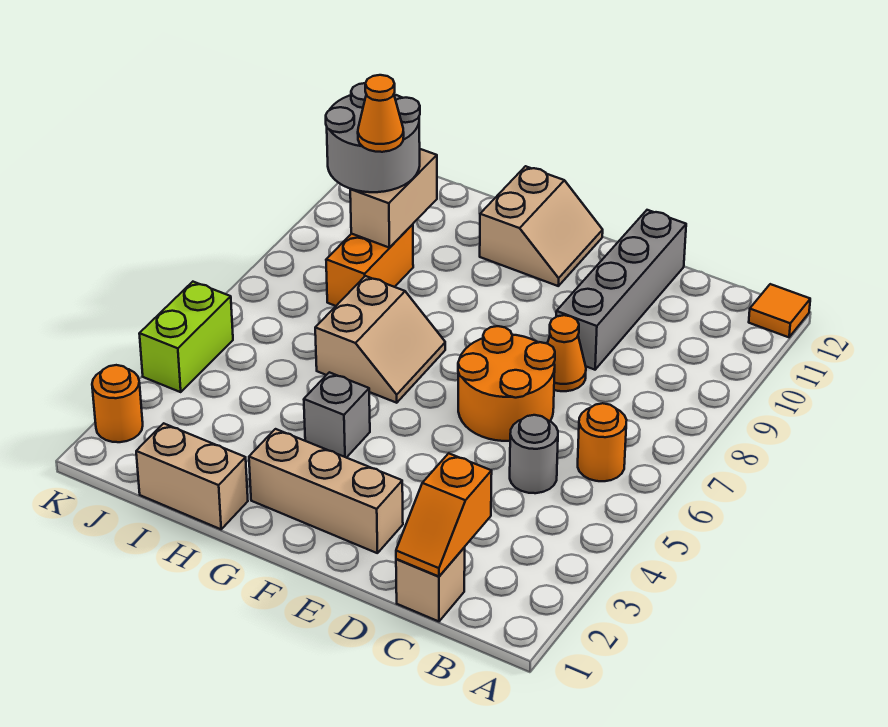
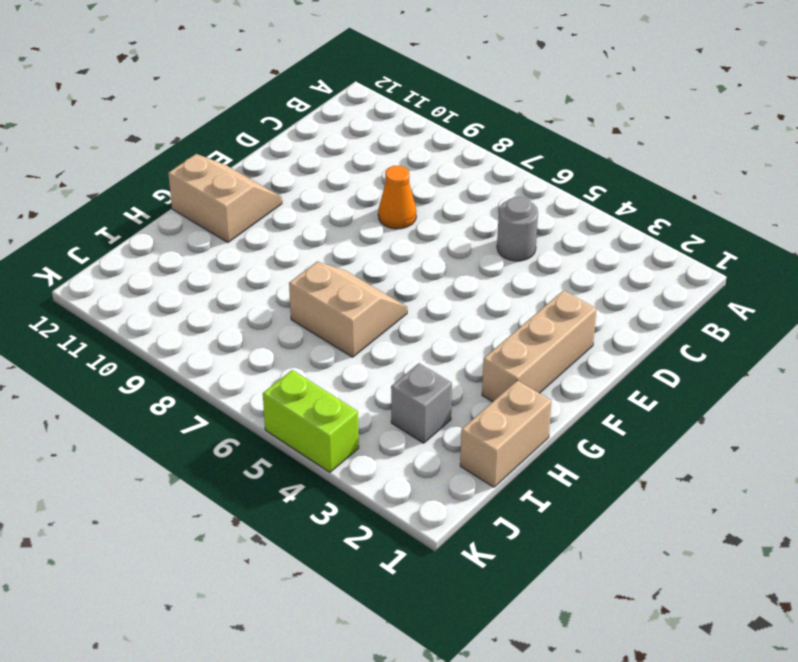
grey 1x1 brick [391,363,452,443] -> grey 1x1 brick moved to [304,372,370,458]
none -> orange 1x1 tile [749,284,810,337]
none -> orange 1x1 round brick [578,403,627,481]
none -> tan 1x1 brick [396,547,465,621]

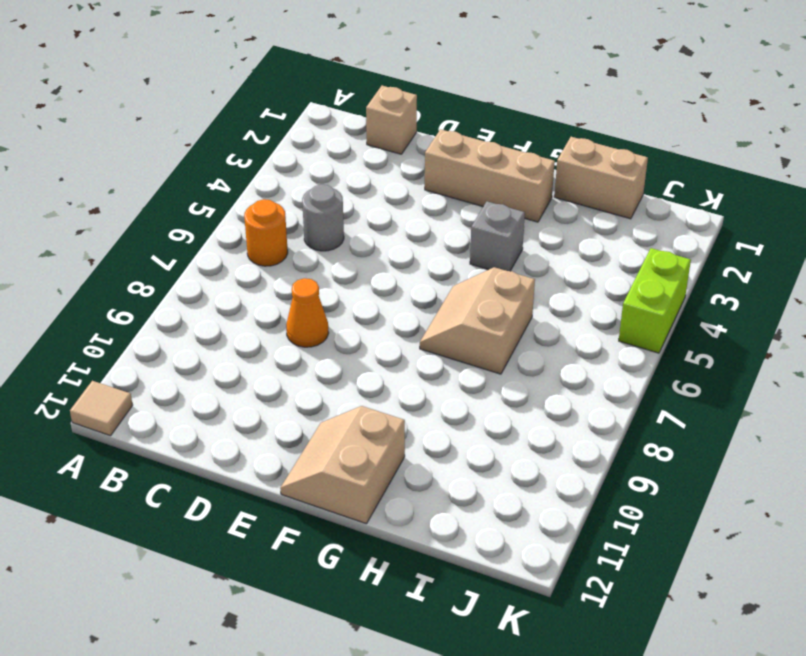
tan 1x1 tile [70,381,133,436] -> orange 1x1 tile [749,284,810,337]
none -> orange 2x2 round brick [458,326,555,441]
none -> grey 1x4 brick [556,210,686,370]
none -> orange 1x2 brick [326,224,413,306]

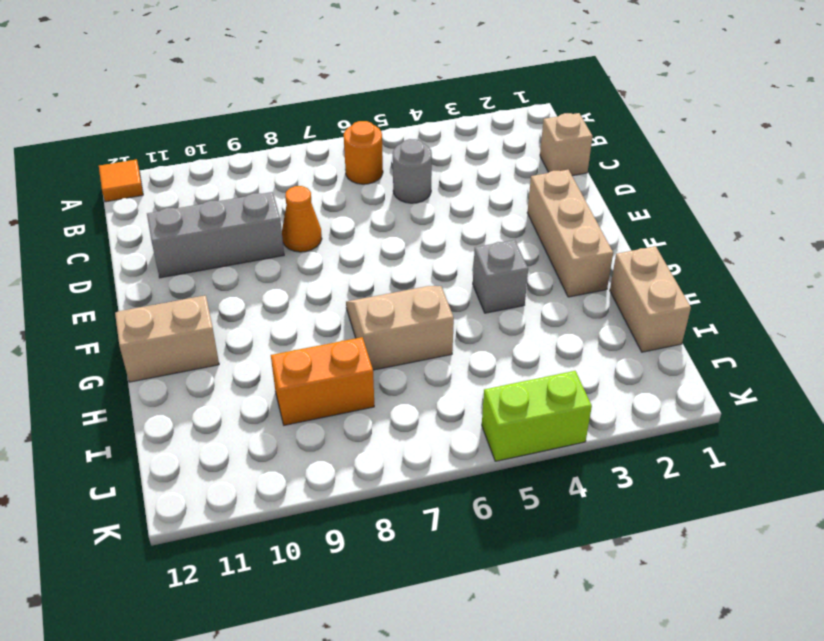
grey 1x3 brick [147,192,284,278] -> grey 1x4 brick [556,210,686,370]
none -> orange 2x2 round brick [458,326,555,441]
none -> orange 1x1 round brick [92,365,143,442]
none -> orange 1x2 slope [396,453,492,576]

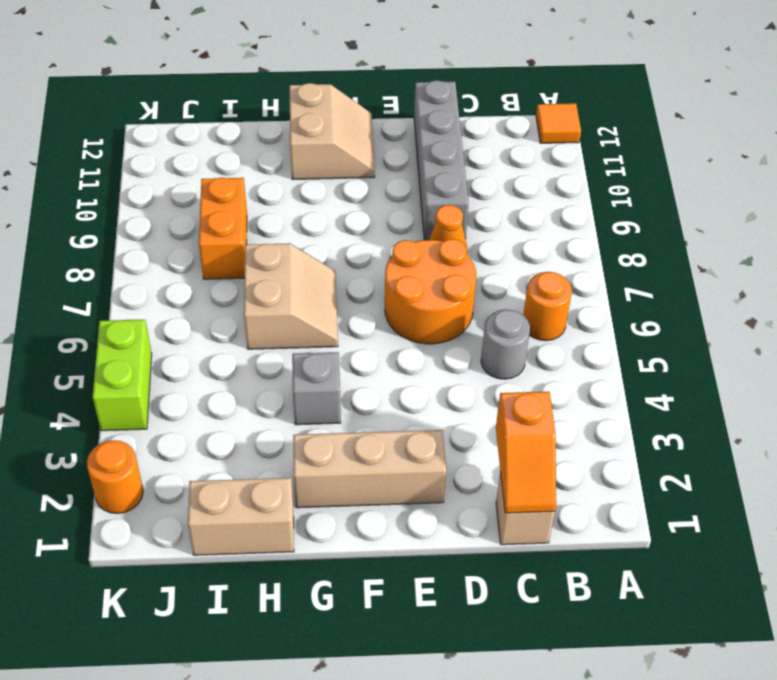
none -> tan 1x2 brick [350,149,437,248]
none -> grey 2x2 round brick [326,83,420,192]
none -> orange 1x1 cone [358,75,404,152]

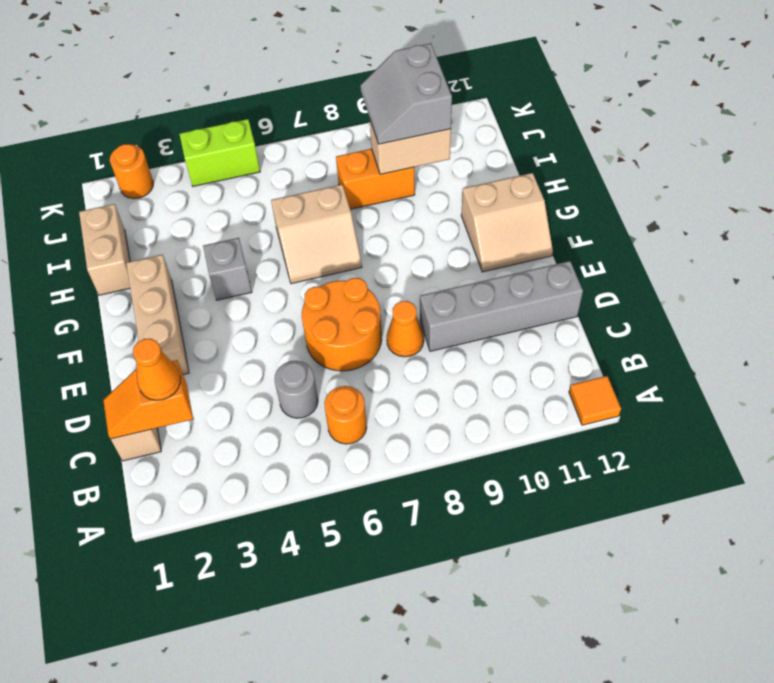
orange 1x1 cone [133,338,181,400] -> orange 1x1 cone moved to [358,75,404,152]
grey 2x2 slope [360,43,452,144] -> grey 2x2 round brick [326,83,420,192]

